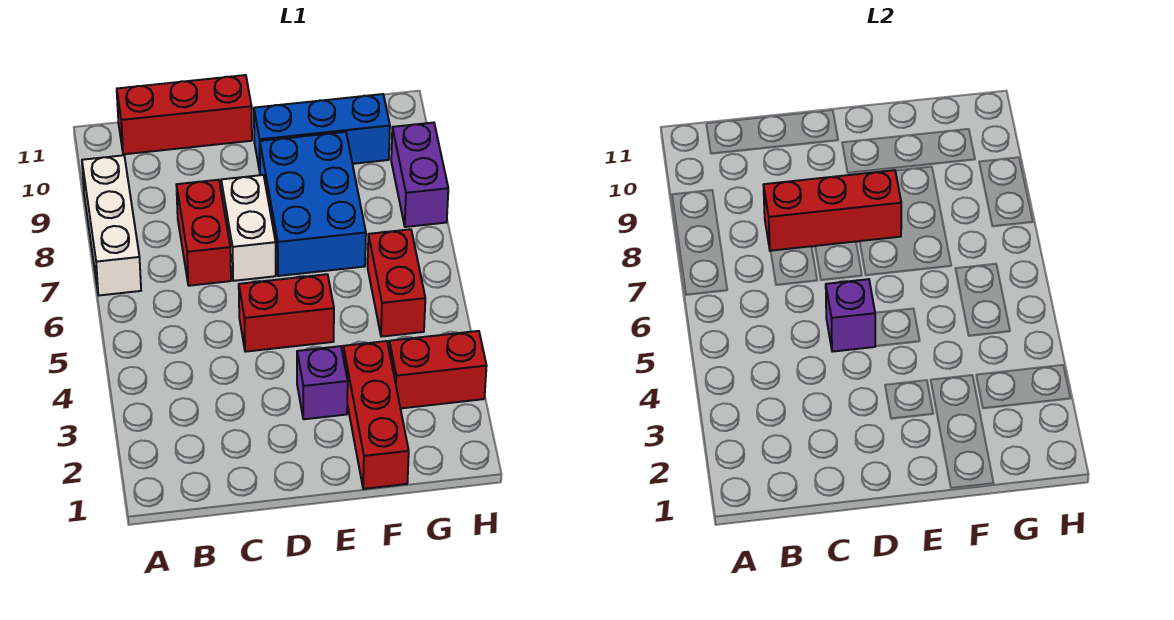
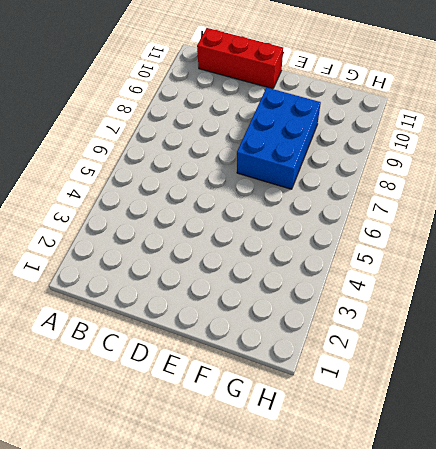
none -> white 1x3 brick [82,155,141,295]
none -> red 1x2 brick [176,180,231,286]
none -> red 1x2 brick [239,274,334,352]

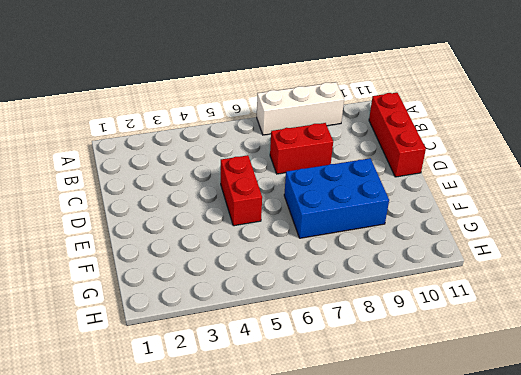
none -> white 1x2 brick [221,175,276,281]
none -> purple 1x1 brick [297,346,348,419]
none -> blue 1x3 brick [254,94,390,171]

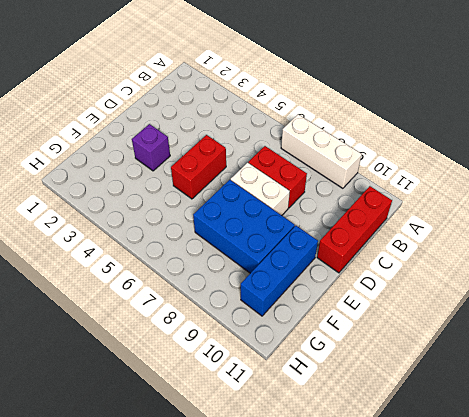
none -> red 1x3 brick [343,341,409,489]
none -> red 1x2 brick [389,331,487,408]
none -> red 1x2 brick [368,229,425,337]

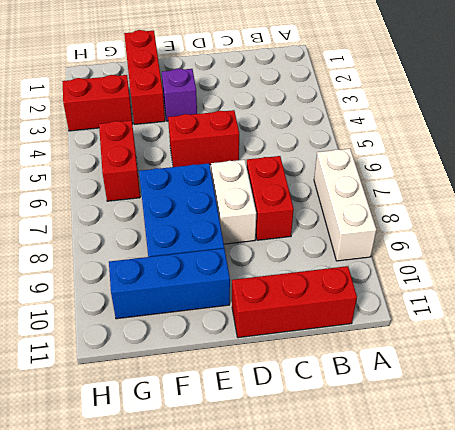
none -> purple 1x2 brick [391,123,448,227]
none -> red 1x3 brick [763,170,901,251]
none -> purple 1x1 brick [826,279,875,352]

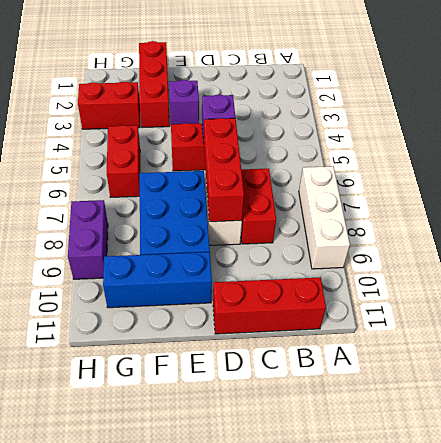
red 1x3 brick [204,118,244,222] -> red 1x3 brick turned to [763,170,901,251]

